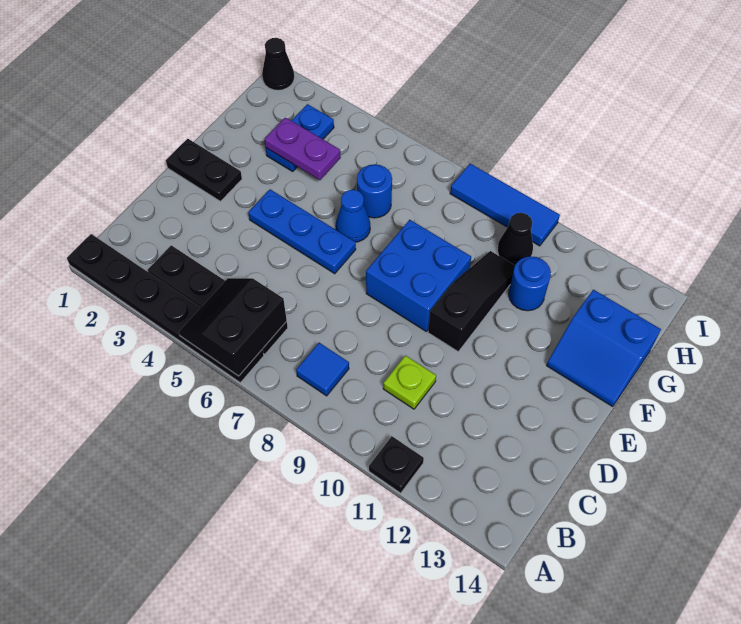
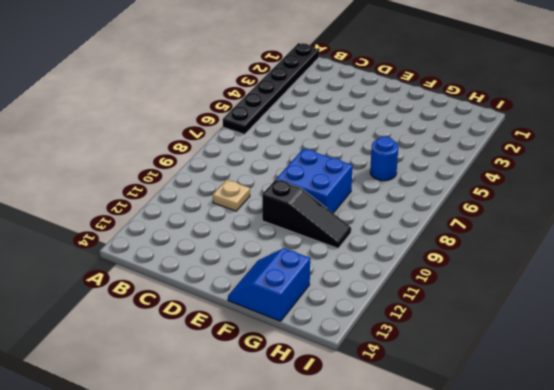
tan 1x1 plate [213,180,250,211] -> lime 1x1 plate [383,356,436,409]
none -> black 1x1 plate [369,436,424,493]
none -> black 1x4 plate [148,245,288,354]
none -> blue 1x1 tile [296,343,349,396]

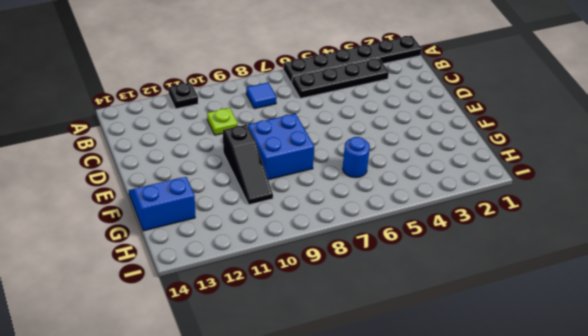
none -> black 1x2 plate [166,139,242,201]
none -> blue 1x3 plate [248,189,356,274]
none -> blue 1x1 cone [336,190,370,242]

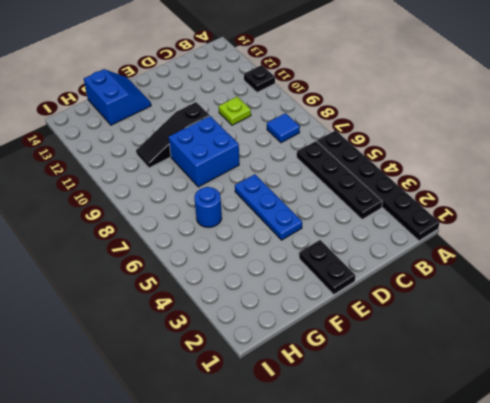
none -> blue 1x1 cone [336,190,370,242]
none -> blue 1x2 plate [266,104,334,171]
none -> blue 1x1 round brick [509,256,551,311]

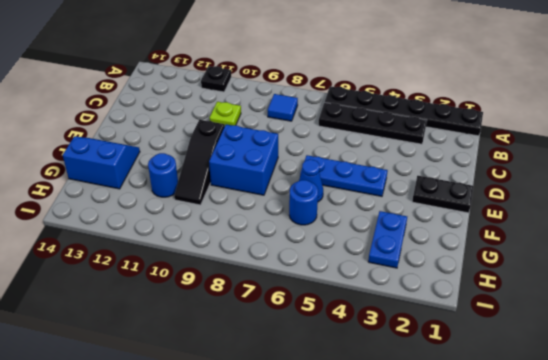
none -> black 1x1 cone [497,213,533,265]
none -> black 1x1 cone [262,38,294,90]
none -> blue 1x3 tile [450,164,560,246]

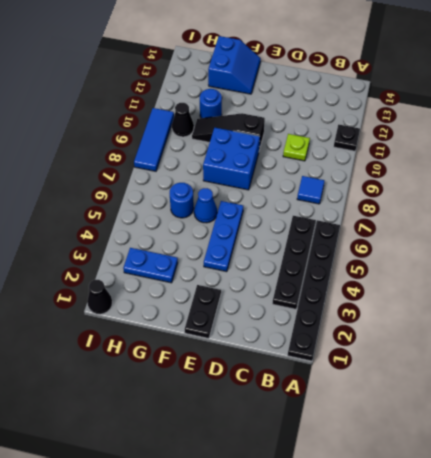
none -> black 2x2 slope [179,278,287,376]
none -> purple 1x2 plate [264,117,341,180]

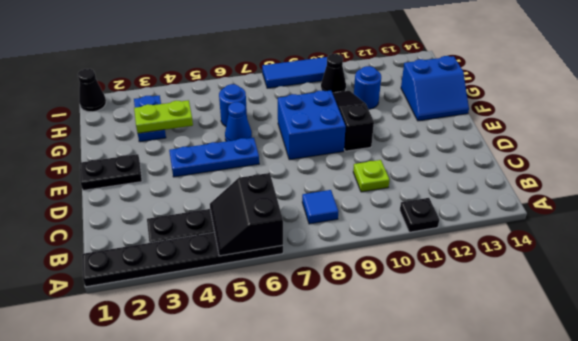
lime 1x2 plate [134,100,193,133] -> purple 1x2 plate [264,117,341,180]

